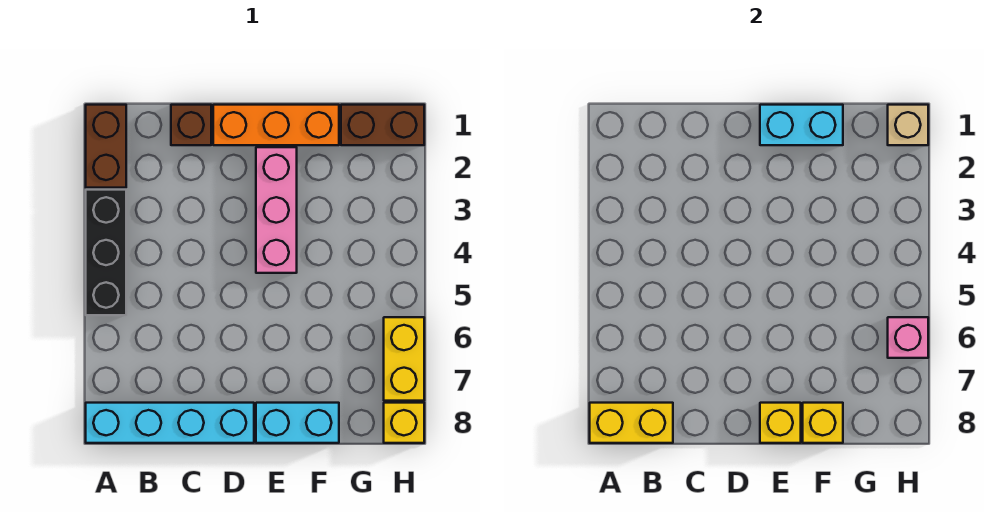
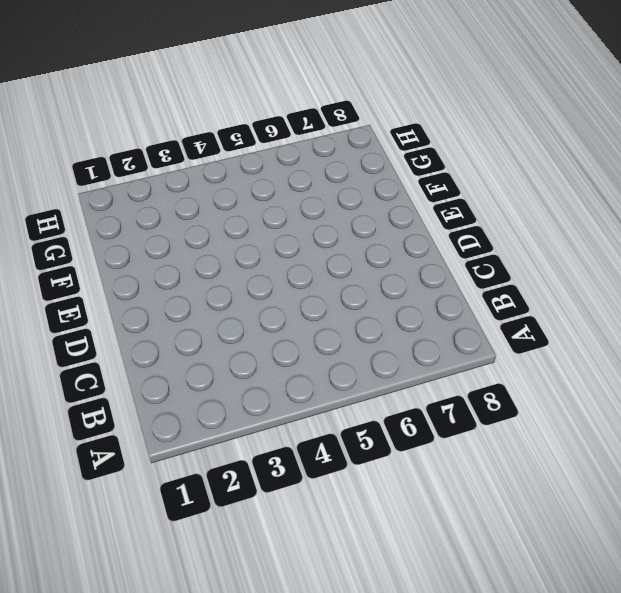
none -> brown 1x2 brick [86,105,126,188]
none -> black 1x3 brick [86,190,126,315]
none -> cyan 1x4 brick [86,403,254,443]

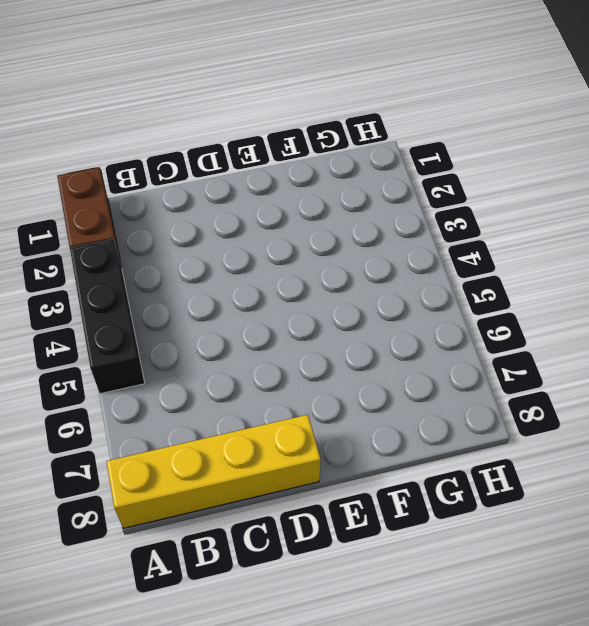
yellow 1x4 brick [106,415,321,528] -> cyan 1x4 brick [86,403,254,443]
none -> brown 1x1 brick [171,105,211,145]
none -> orange 1x3 brick [213,105,339,145]
none -> pink 1x3 brick [256,147,297,273]

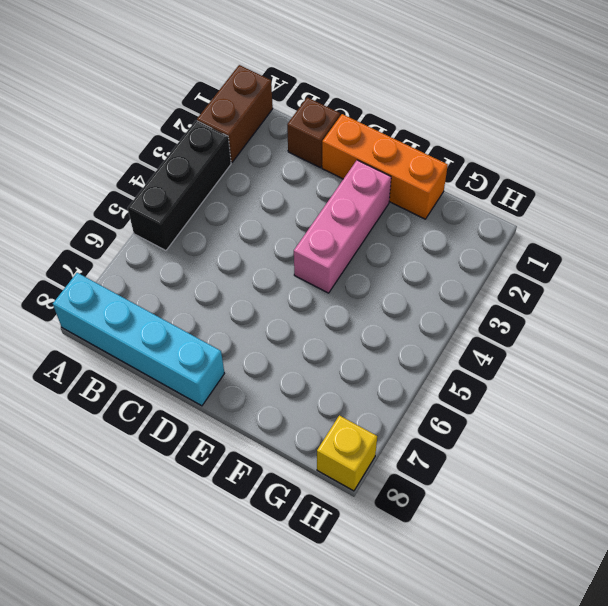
none -> cyan 1x2 brick [256,403,339,443]
none -> brown 1x2 brick [341,105,424,145]
none -> yellow 1x2 brick [384,317,424,401]

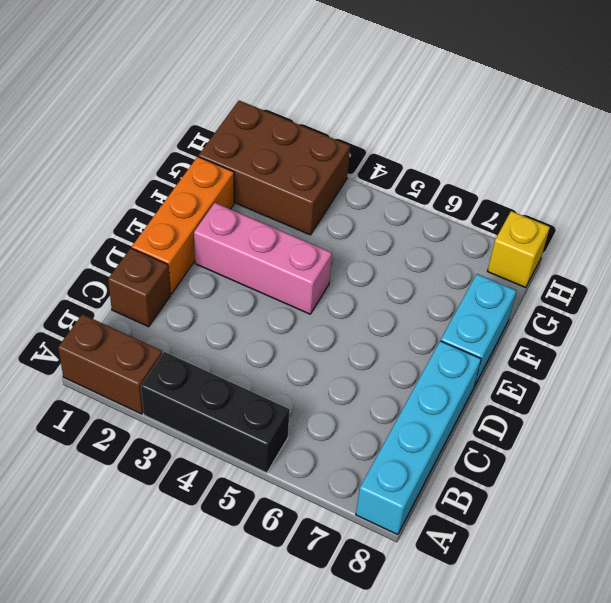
brown 2x3 brick [199,101,350,235] -> brown 1x2 brick [341,105,424,145]
none -> yellow 1x2 brick [384,317,424,401]
none -> yellow 1x2 brick [590,403,673,443]
none -> cyan 1x2 brick [760,105,843,145]

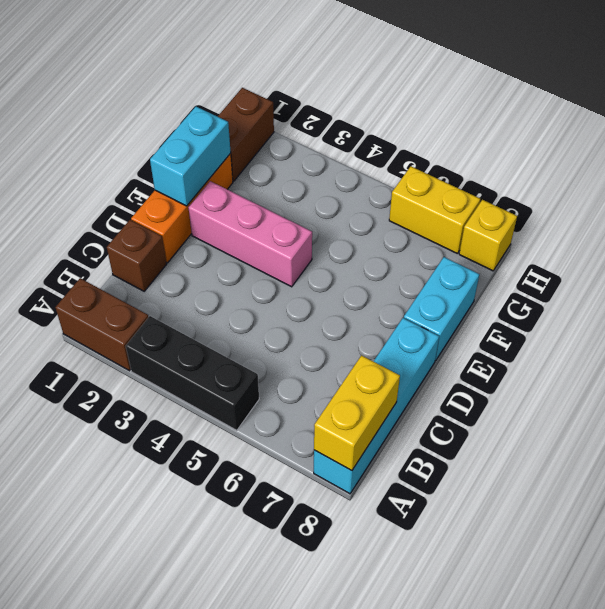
none -> yellow 1x1 brick [760,403,801,443]
none -> yellow 1x1 brick [803,403,843,443]
none -> tan 1x1 brick [888,105,928,145]

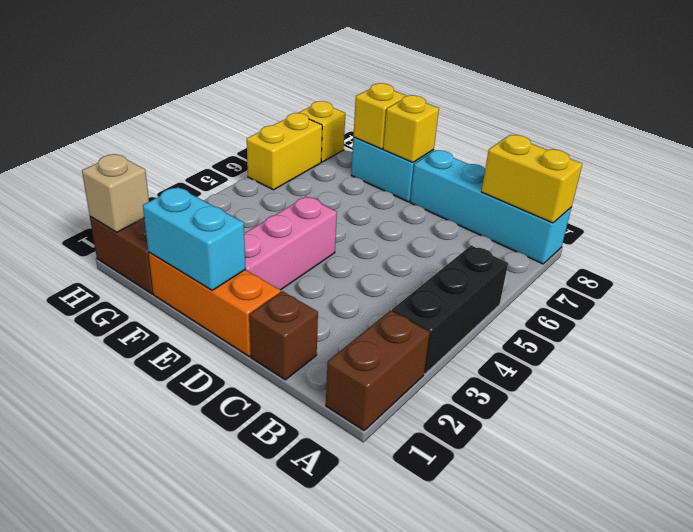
none -> pink 1x1 brick [888,317,928,358]

